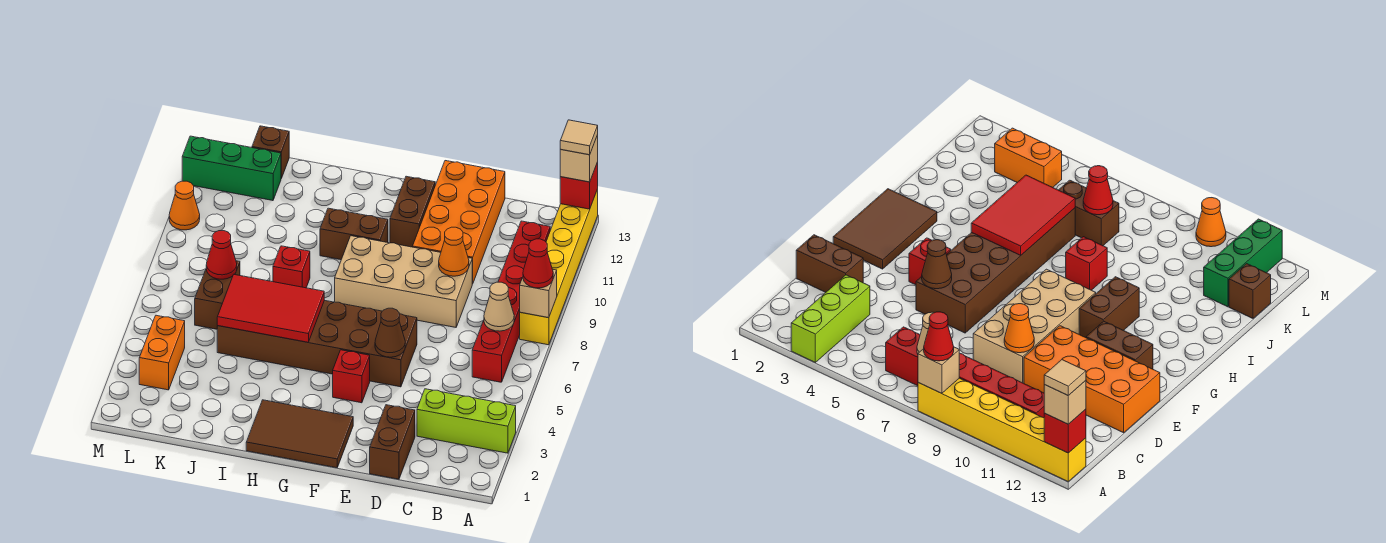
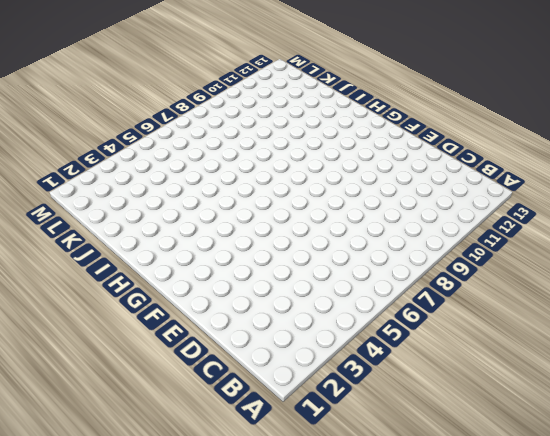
none -> lime 1x3 brick [417,389,516,453]
none -> yellow 1x6 brick [520,189,598,345]
none -> red 1x6 brick [472,221,550,382]

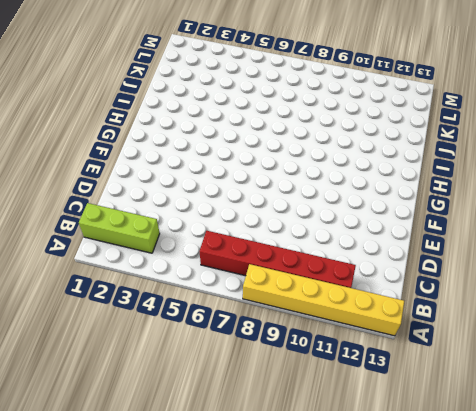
lime 1x3 brick [79,203,160,253] -> lime 1x3 brick turned to [417,389,516,453]
none -> brown 1x2 brick [370,405,415,479]
none -> tan 2x4 brick [335,236,472,327]
none -> orange 2x4 brick [413,161,505,284]

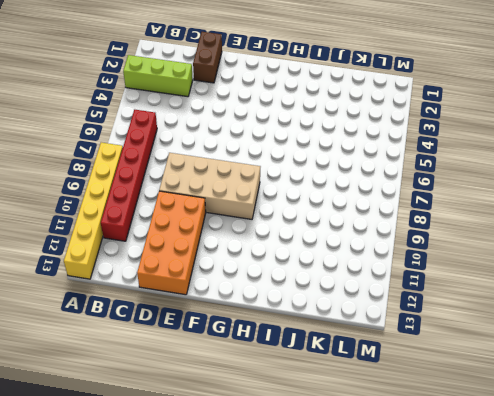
none -> brown 2x6 brick [217,300,417,387]
none -> brown 2x3 tile [246,400,353,468]
none -> red 1x1 brick [333,350,370,403]

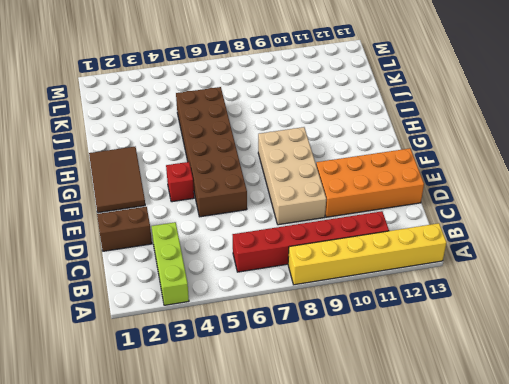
none -> brown 1x2 brick [390,176,435,247]
none -> brown 1x2 brick [320,208,388,260]
none -> red 1x1 brick [273,246,310,288]

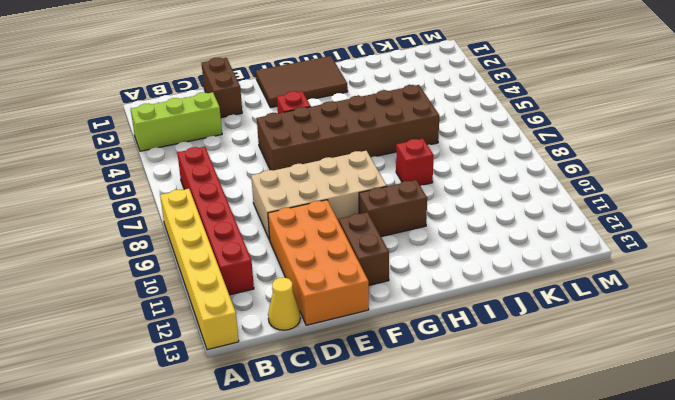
yellow 1x1 cone [268,277,301,330] -> none
none -> brown 1x2 brick [195,261,240,329]
none -> green 1x3 brick [182,136,281,201]
none -> brown 1x1 brick [252,126,289,178]

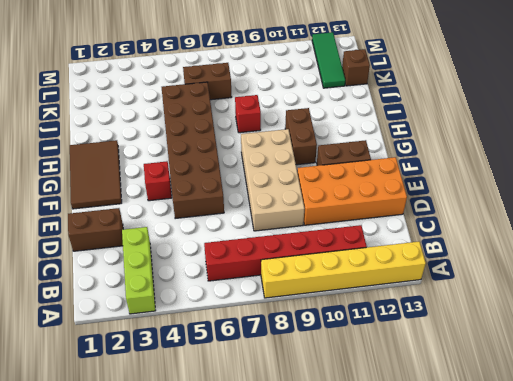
green 1x3 tile [312,32,345,88] -> green 1x3 brick [182,136,281,201]
none -> orange 1x2 brick [139,315,185,390]
none -> orange 1x1 cone [169,181,200,230]
none -> tan 1x1 brick [520,270,557,318]

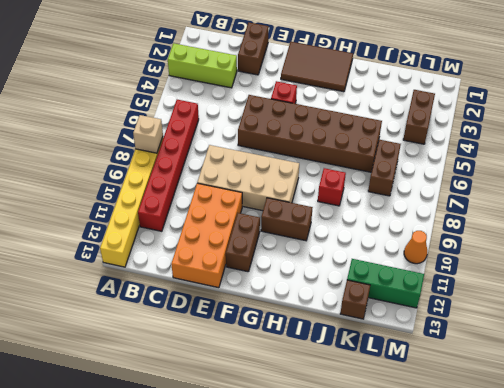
brown 1x2 brick [403,90,435,144] -> orange 1x2 brick [139,315,185,390]
none -> red 1x1 brick [560,162,598,209]
none -> tan 1x1 cone [484,282,514,331]
none -> orange 1x1 cone [439,227,469,276]

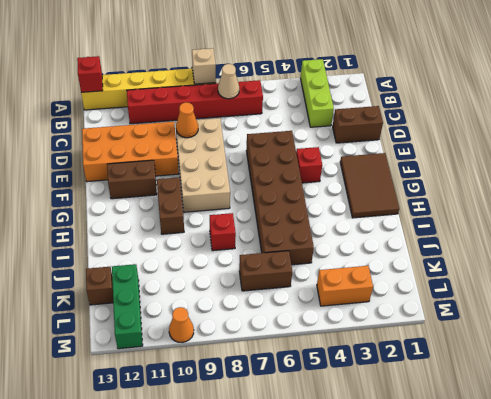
none -> brown 1x1 cone [375,308,405,357]
none -> red 2x3 tile [217,274,324,342]
none -> red 1x1 cone [206,231,237,279]

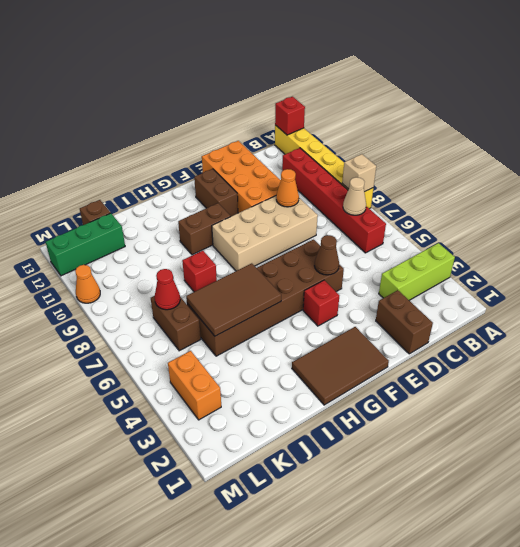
brown 2x3 tile [186,263,281,336] -> red 2x3 tile [217,274,324,342]
none -> red 1x1 cone [523,239,553,288]
none -> tan 1x1 brick [560,135,598,182]
none -> tan 1x1 tile [560,120,598,155]

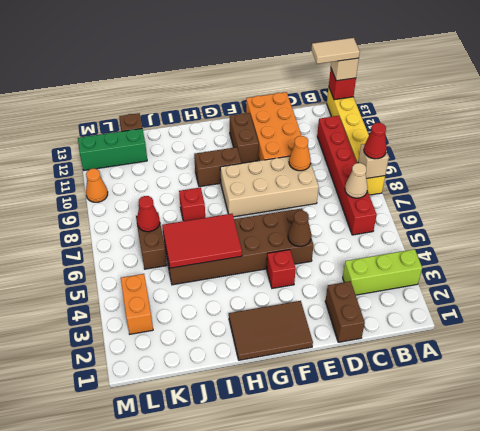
tan 1x2 tile [312,38,360,64] -> tan 1x1 tile [560,120,598,155]

